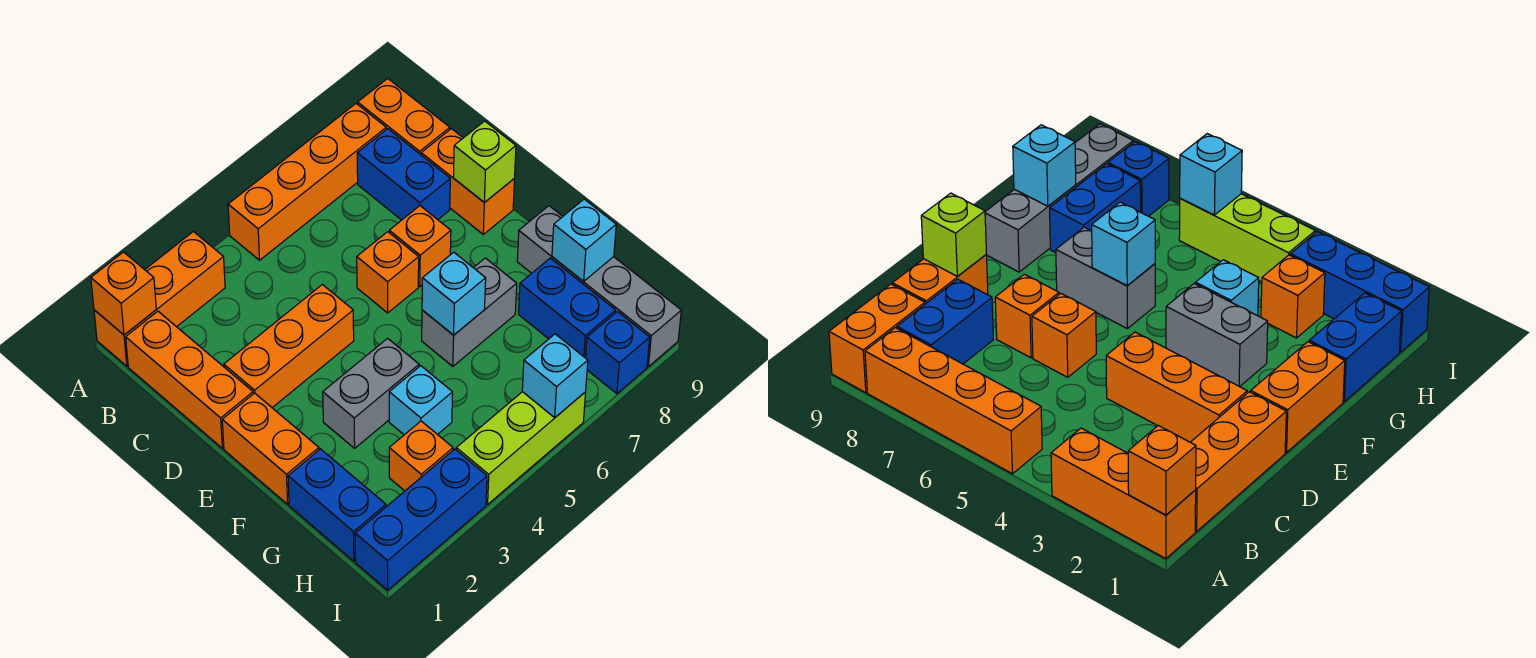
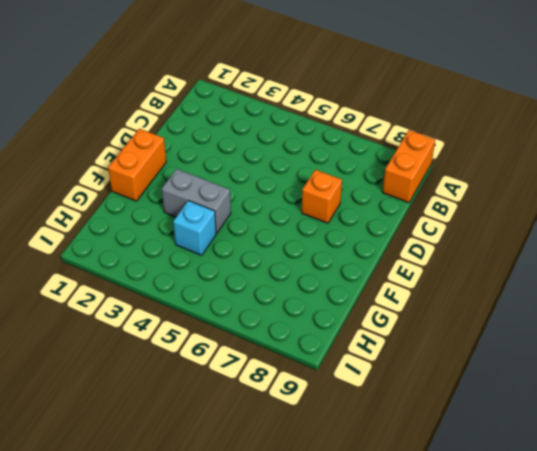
none -> orange 1x3 brick [94,232,225,366]
none -> orange 1x4 brick [228,104,386,260]
none -> orange 1x3 brick [126,311,253,448]

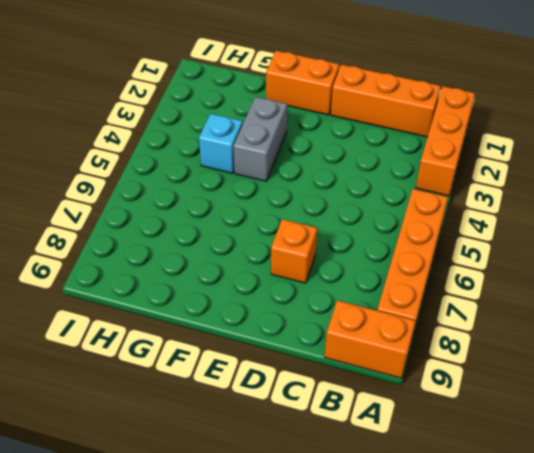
none -> blue 1x2 brick [357,129,450,220]
none -> orange 1x2 brick [421,129,515,234]
none -> orange 1x3 brick [224,285,354,408]

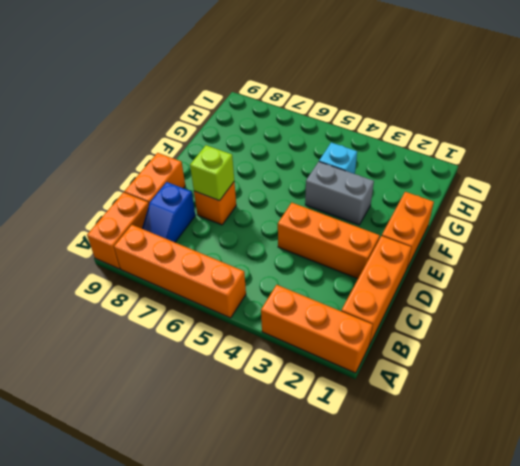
blue 1x2 slope [142,182,195,242] -> blue 1x2 brick [357,129,450,220]
lime 1x1 brick [190,145,234,201] -> lime 1x1 brick moved to [453,121,516,203]
none -> orange 1x1 brick [357,232,419,313]
none -> grey 1x2 brick [422,258,517,366]
none -> grey 1x4 brick [517,206,681,367]

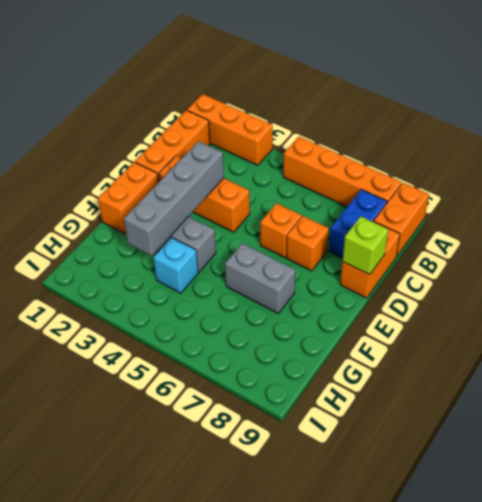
grey 1x4 brick [124,141,224,256] -> grey 1x4 brick moved to [517,206,681,367]
none -> blue 1x2 brick [288,449,386,561]
none -> blue 1x2 brick [518,258,616,358]
none -> orange 1x1 brick [389,421,453,491]

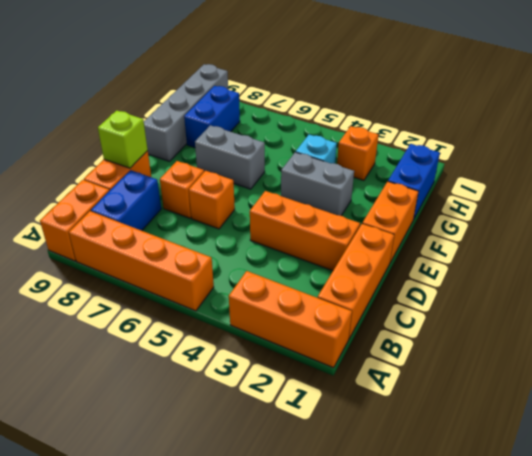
none -> blue 1x3 brick [355,449,487,590]
none -> lime 1x3 brick [456,392,586,504]
none -> blue 1x1 brick [586,312,650,394]

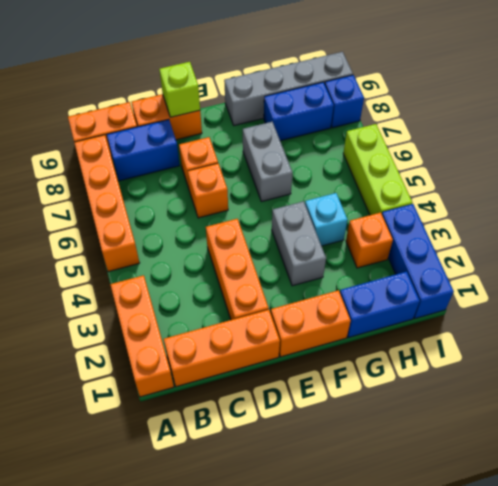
none -> orange 1x1 brick [91,252,156,335]
none -> cyan 1x1 brick [422,252,486,335]
none -> cyan 1x1 brick [552,199,616,282]

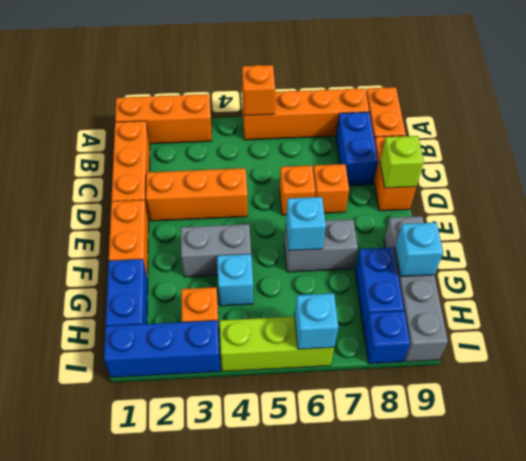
orange 1x1 brick [242,65,275,116] -> orange 1x1 brick moved to [91,252,156,335]

